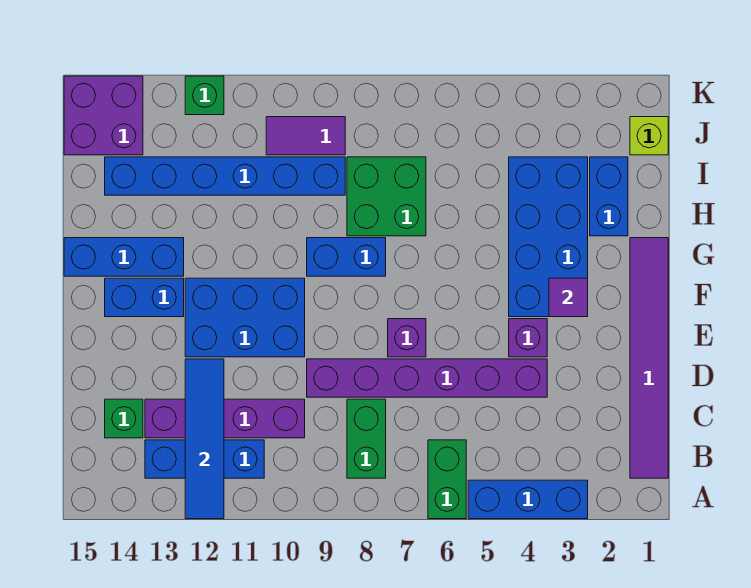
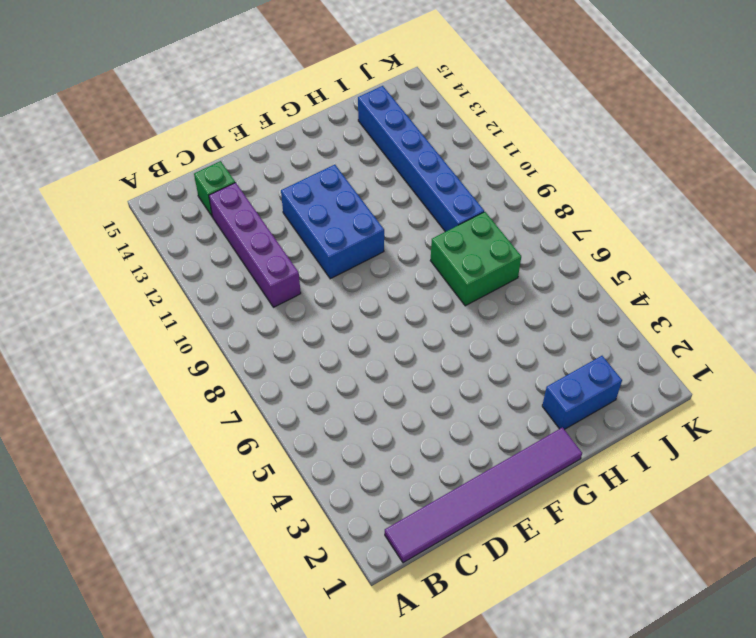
none -> blue 1x3 brick [468,480,588,519]
none -> green 1x2 brick [428,440,466,519]
none -> green 1x2 brick [347,399,386,478]

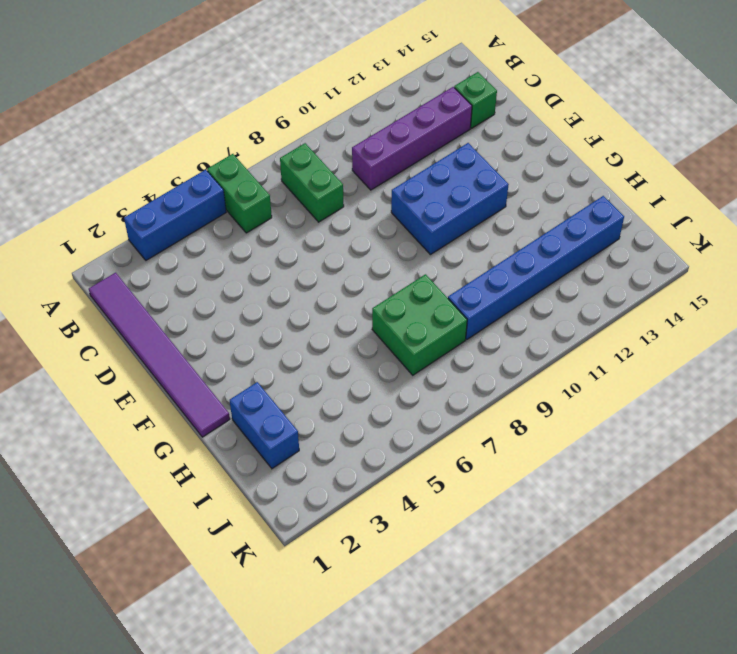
none -> blue 1x3 brick [145,440,264,478]
none -> purple 1x6 brick [307,359,547,397]
none -> purple 1x1 brick [509,319,547,357]

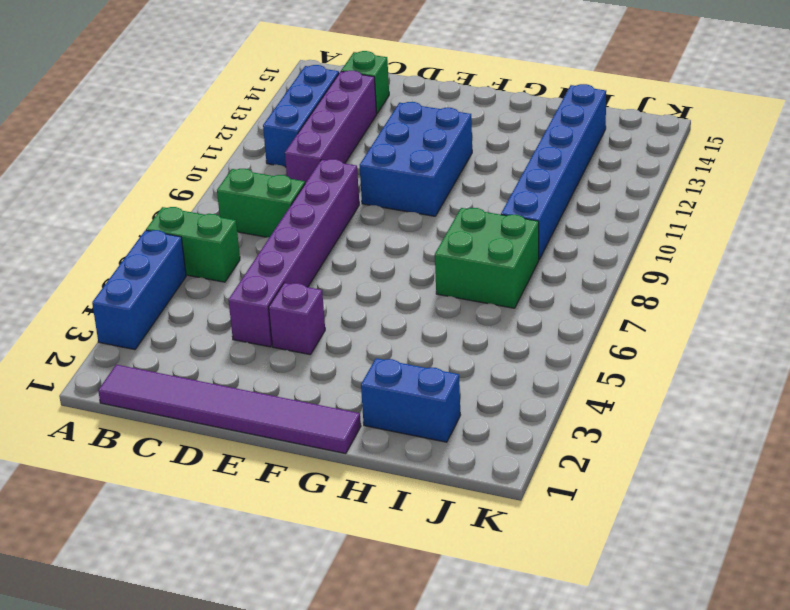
none -> purple 1x1 brick [388,319,426,357]
none -> blue 2x4 brick [509,157,588,317]
none -> blue 1x2 brick [105,278,184,317]

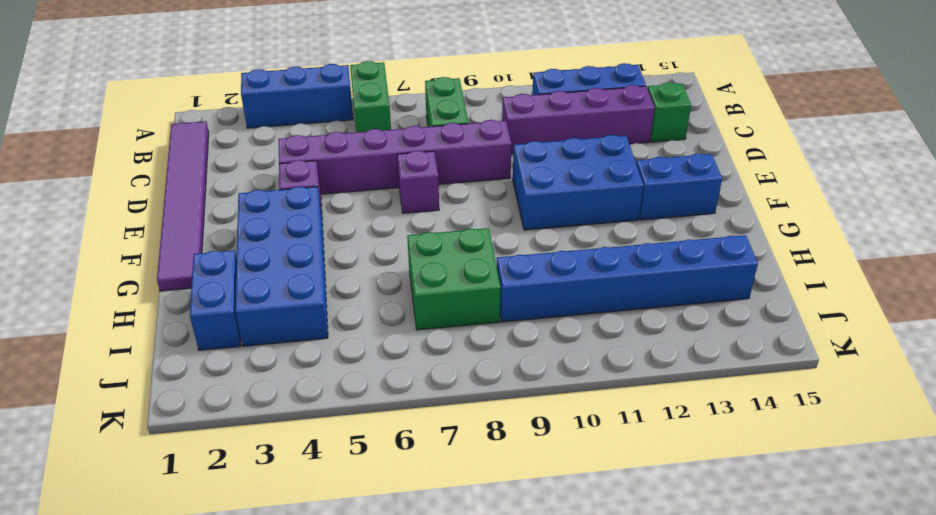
none -> blue 1x2 brick [307,238,386,276]
none -> blue 1x3 brick [64,238,184,276]
none -> lime 1x1 brick [630,117,668,155]

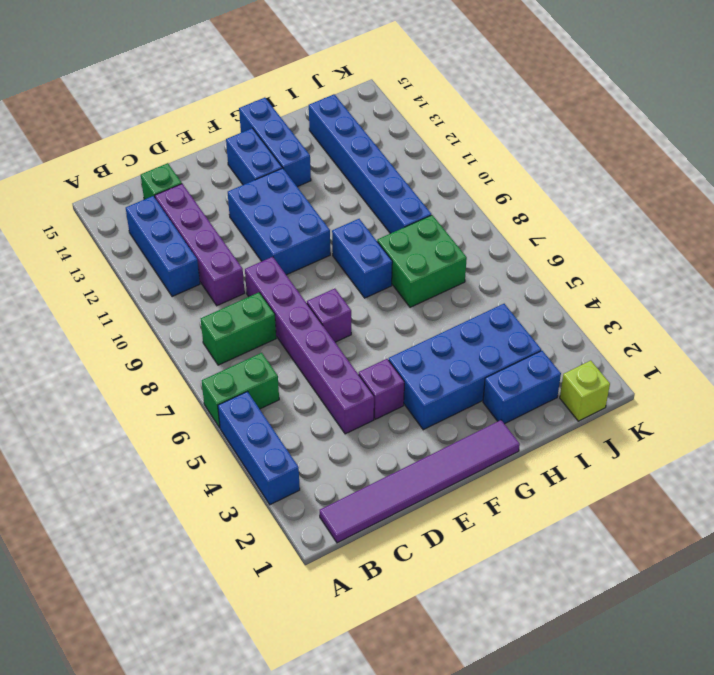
none -> purple 1x2 tile [266,117,345,155]
none -> purple 2x2 brick [64,76,143,155]
none -> green 1x1 brick [185,76,224,115]

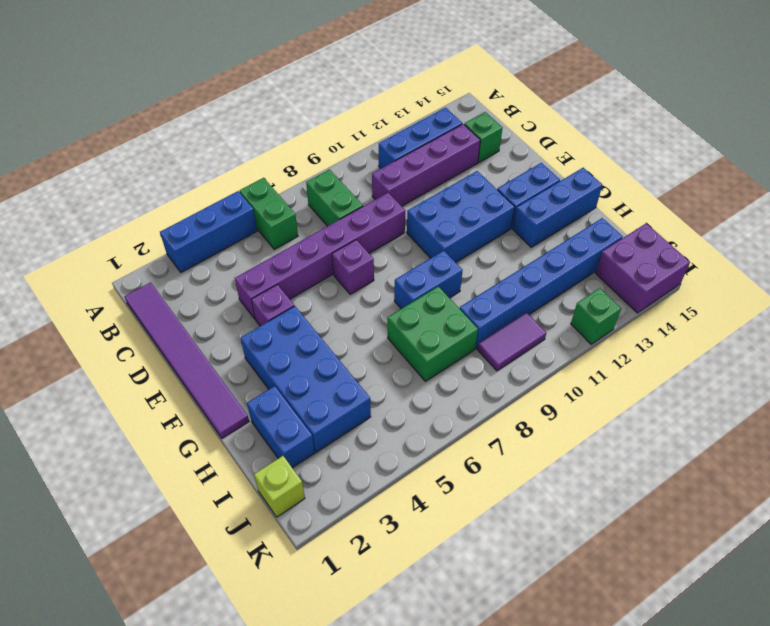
none -> blue 1x4 tile [185,359,224,519]
none -> purple 1x1 tile [549,278,588,317]

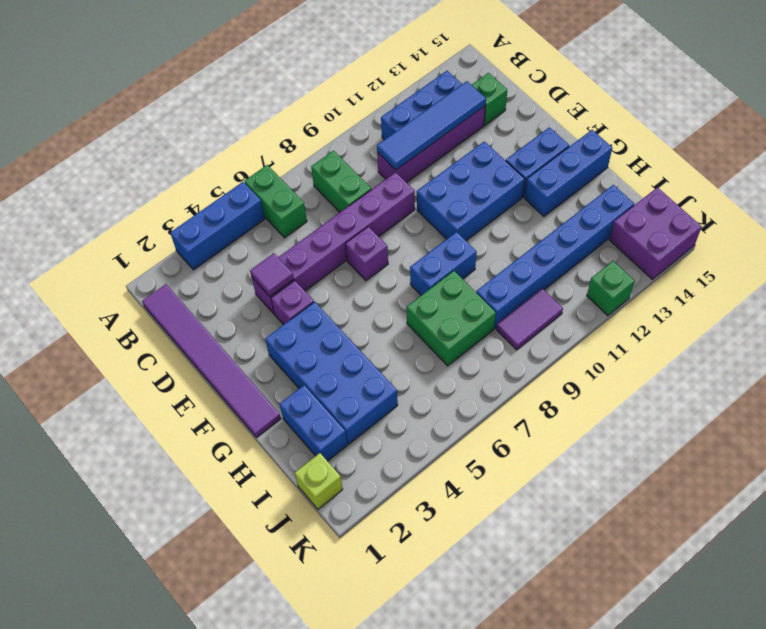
blue 1x4 tile [377,81,486,170] -> blue 1x4 tile turned to [185,359,224,519]
purple 1x1 tile [250,253,294,296] -> purple 1x1 tile moved to [549,278,588,317]

